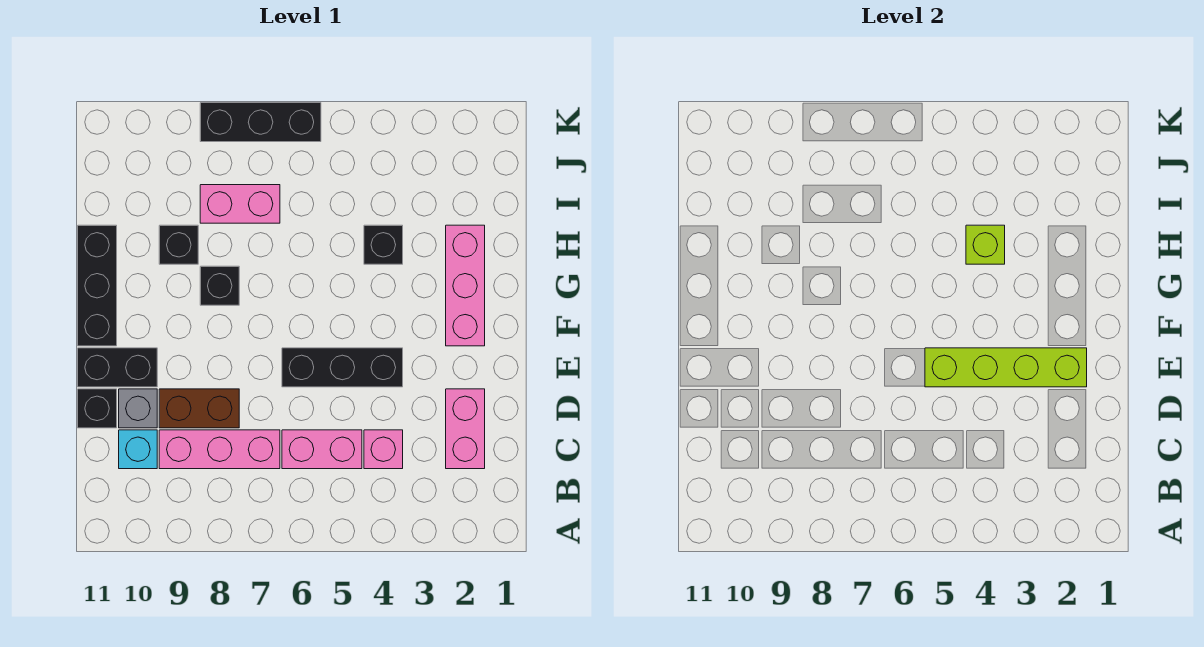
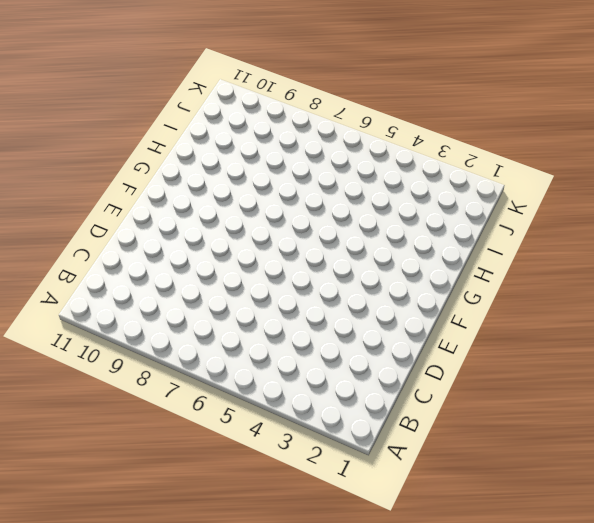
none -> pink 1x2 brick [446,389,485,469]
none -> pink 1x1 brick [364,430,403,469]
none -> pink 1x2 brick [282,430,362,469]

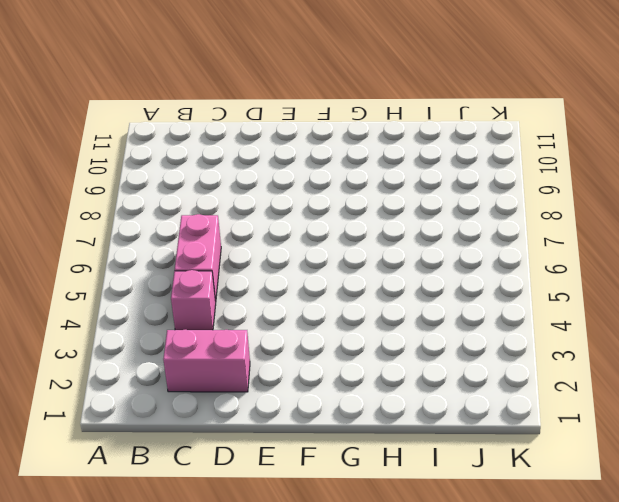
none -> pink 1x3 brick [159,430,280,469]
none -> cyan 1x1 brick [119,430,157,469]
none -> brown 1x2 brick [159,389,239,428]

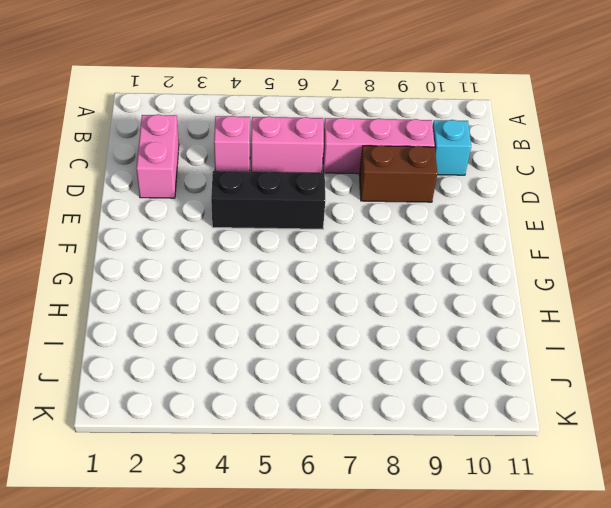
none -> grey 1x1 brick [119,389,157,428]
none -> black 1x1 brick [78,389,117,428]
none -> black 1x2 brick [78,348,157,387]

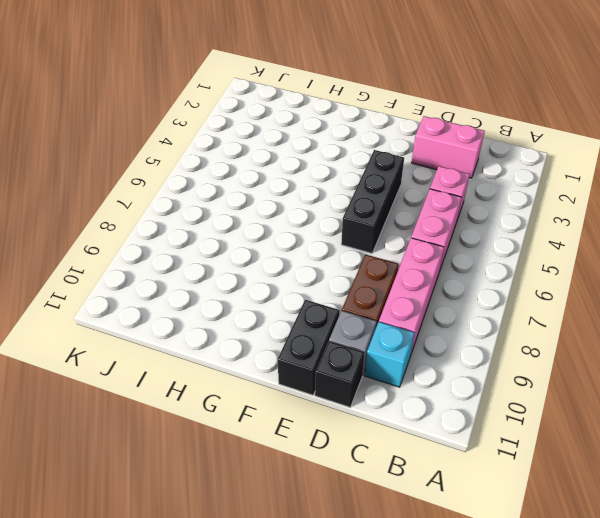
none -> pink 1x3 brick [446,225,485,346]
none -> black 1x3 brick [78,225,117,346]
none -> black 1x1 brick [200,266,239,305]

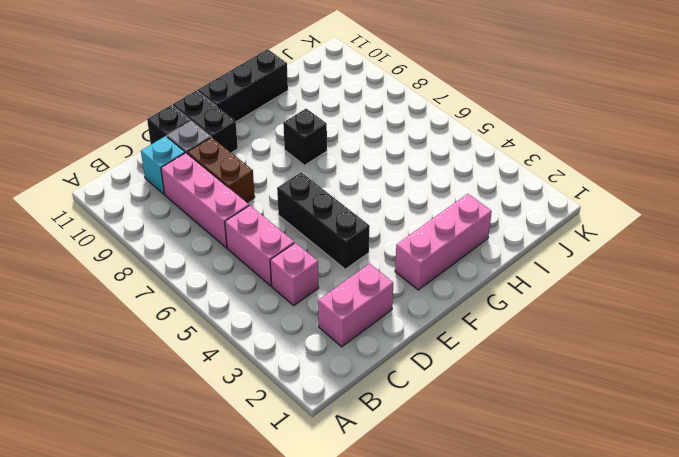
none -> black 1x1 brick [364,225,403,264]
none -> black 1x1 brick [159,225,198,264]
none -> pink 1x2 brick [200,185,280,223]

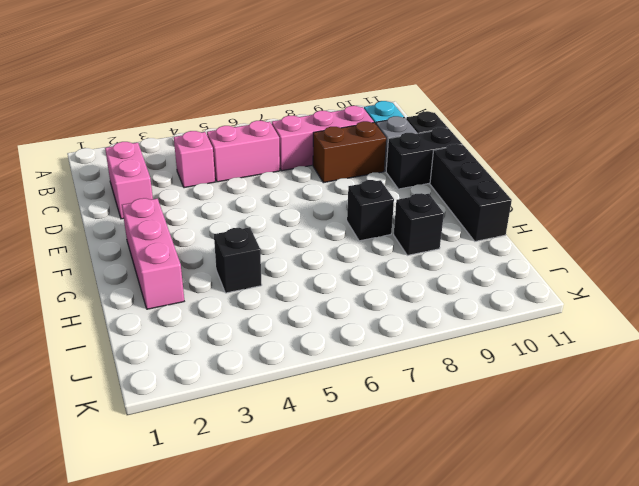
none -> black 1x3 brick [282,348,403,387]
none -> pink 1x2 brick [200,185,280,223]
none -> black 1x3 brick [200,103,321,142]

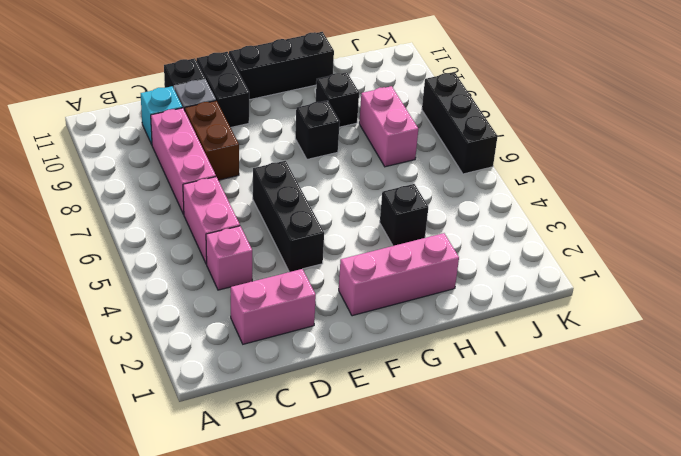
none -> lime 1x4 brick [925,348,1087,387]
none -> lime 1x1 brick [966,225,1005,264]

